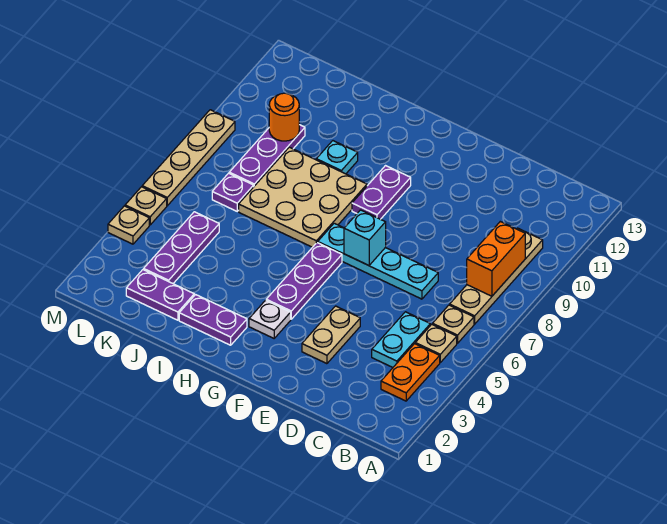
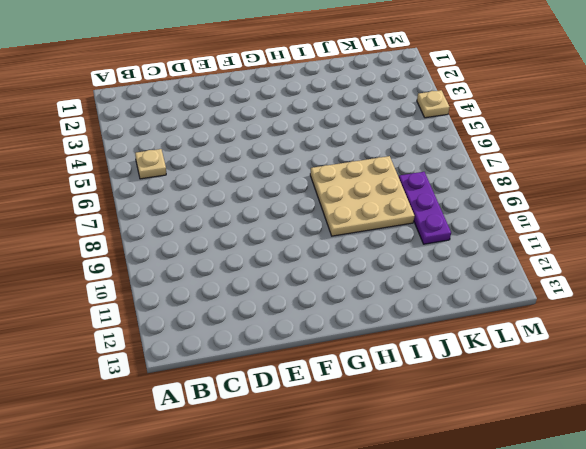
none -> orange 1x2 plate [381,344,440,401]
none -> tan 1x1 plate [432,305,474,343]
none -> tan 1x4 plate [450,228,543,324]

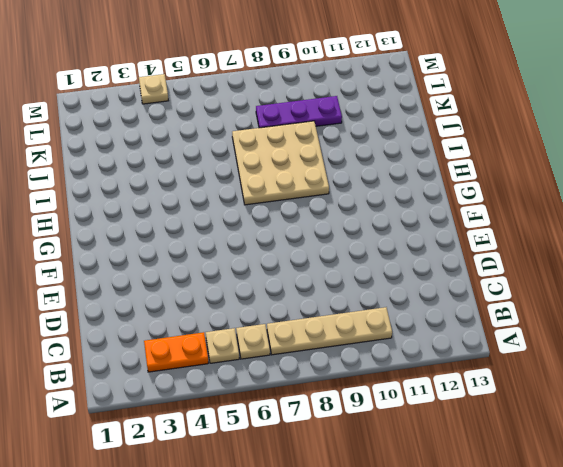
none -> cyan 1x2 plate [372,312,430,367]
none -> cyan 1x4 plate [318,223,438,299]
none -> tan 1x2 plate [302,306,360,364]

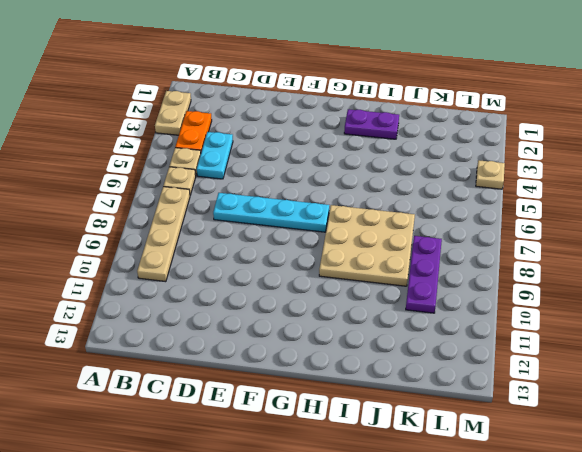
tan 1x2 plate [155,91,191,135] -> tan 1x2 plate moved to [302,306,360,364]
none -> white 1x1 plate [249,300,291,338]
none -> purple 1x3 plate [266,243,342,319]
none -> purple 1x2 plate [352,166,411,219]

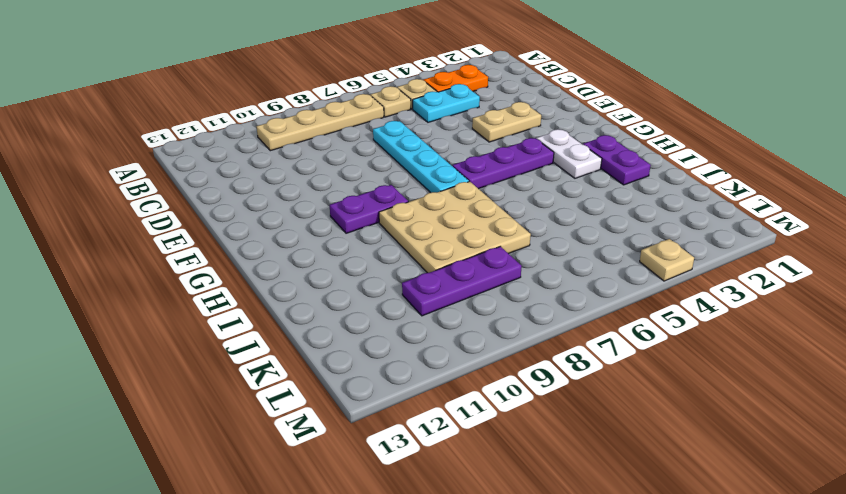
white 1x2 plate [536,129,602,178] -> white 1x1 plate [249,300,291,338]
none -> cyan 1x1 plate [316,141,358,174]
none -> purple 1x2 plate [126,270,194,320]
none -> purple 1x3 plate [144,212,219,283]

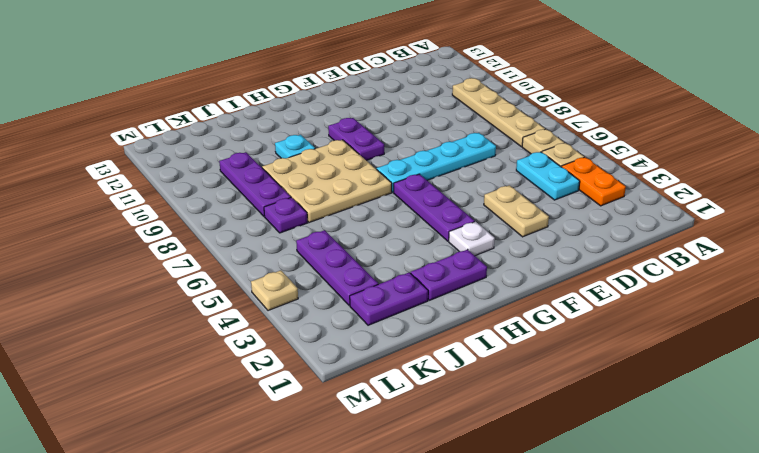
none -> tan 1x1 plate [125,187,167,225]
none -> tan 1x4 plate [142,110,235,206]
none -> orange 1x2 brick [467,222,525,296]

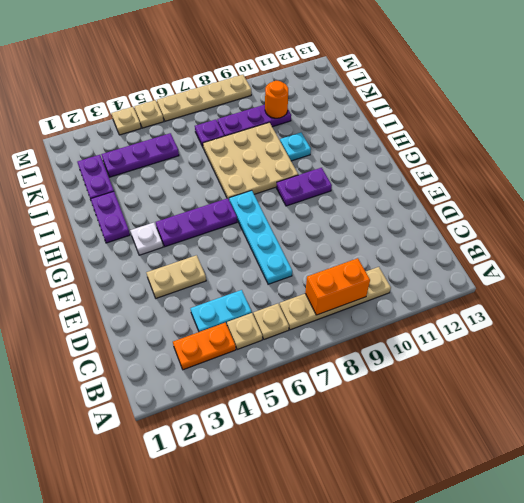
none -> cyan 1x1 brick [344,210,386,265]

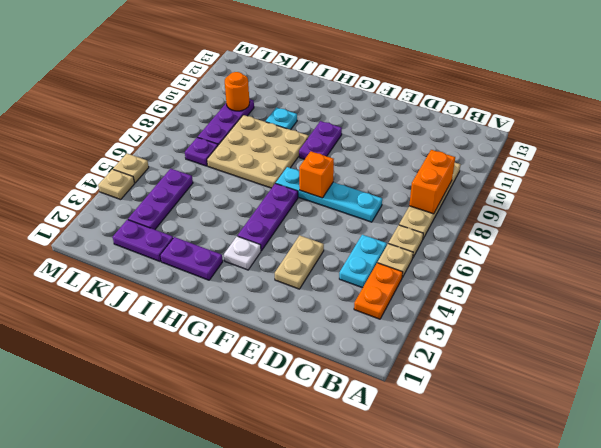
orange 1x1 brick [299,151,334,198] -> cyan 1x1 brick [344,210,386,265]
none -> tan 1x4 plate [142,110,235,206]

